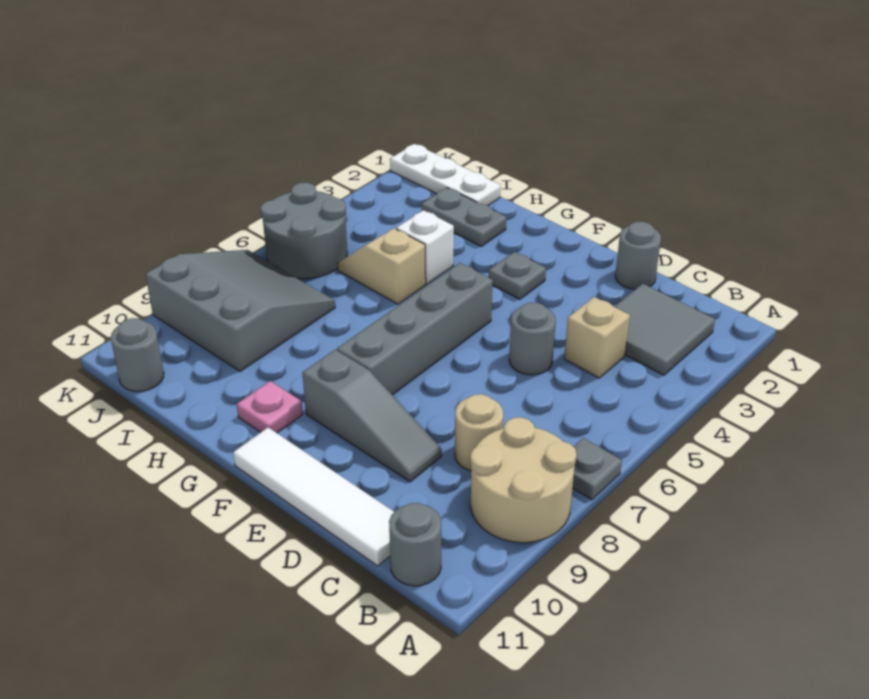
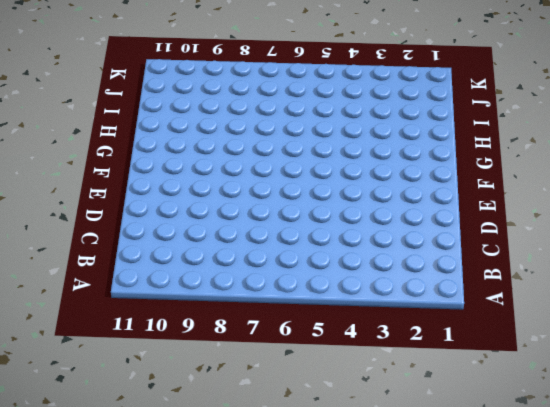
none -> grey 1x1 plate [573,438,622,500]
none -> tan 2x2 round brick [470,417,577,543]
none -> grey 2x2 tile [614,284,715,375]

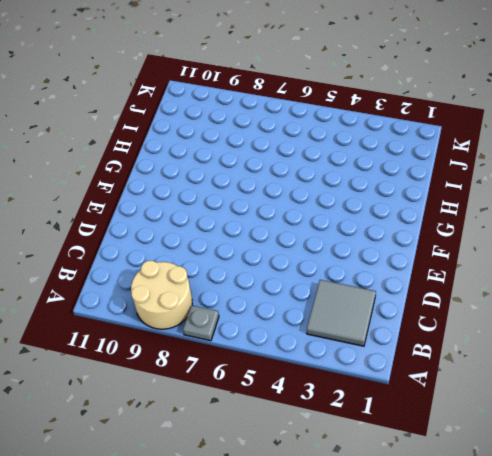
none -> grey 1x1 round brick [389,503,441,586]
none -> tan 1x1 brick [564,297,630,378]
none -> tan 1x1 round brick [455,394,503,471]

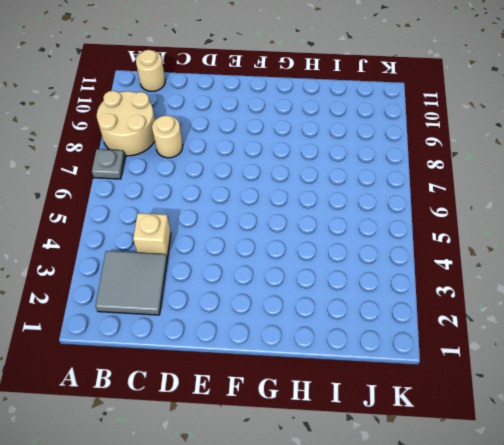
tan 1x1 round brick [136,50,165,91] -> grey 1x1 round brick [389,503,441,586]
none -> white 1x4 tile [233,428,394,566]
none -> grey 1x1 round brick [615,222,661,289]
none -> grey 1x1 round brick [509,302,556,375]

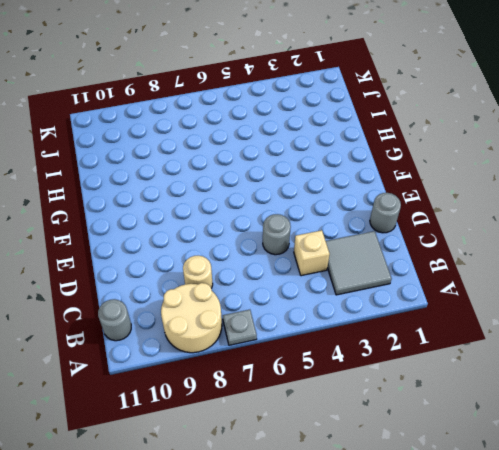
none -> white 1x4 tile [233,428,394,566]
none -> grey 1x3 slope [303,350,442,482]
none -> grey 1x1 plate [488,252,546,299]

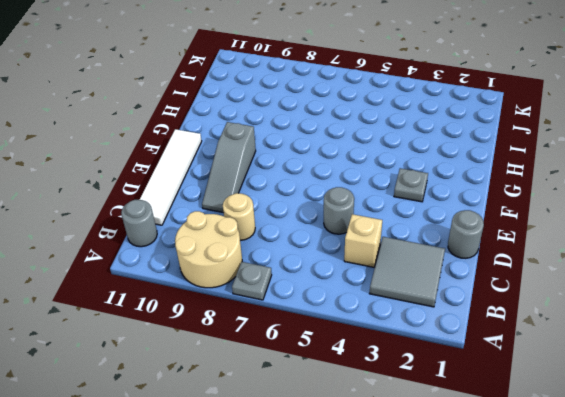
none -> grey 1x4 brick [337,263,493,395]
none -> pink 1x1 plate [237,381,303,433]
none -> grey 1x2 plate [422,188,506,246]

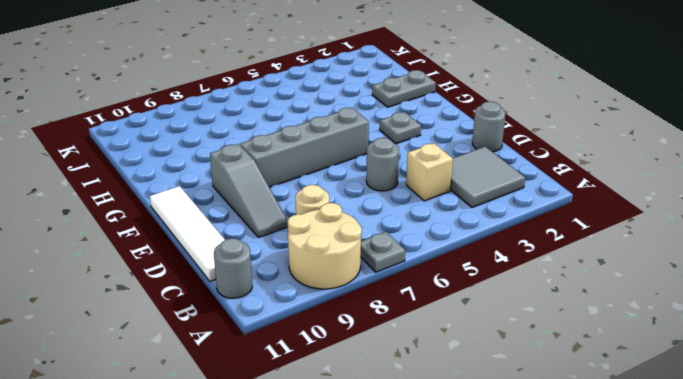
grey 1x2 plate [372,70,436,107] -> grey 1x2 plate turned to [422,188,506,246]
none -> pink 1x1 plate [237,381,303,433]
none -> white 1x1 brick [396,210,454,284]
none -> tan 1x2 slope [337,228,426,304]

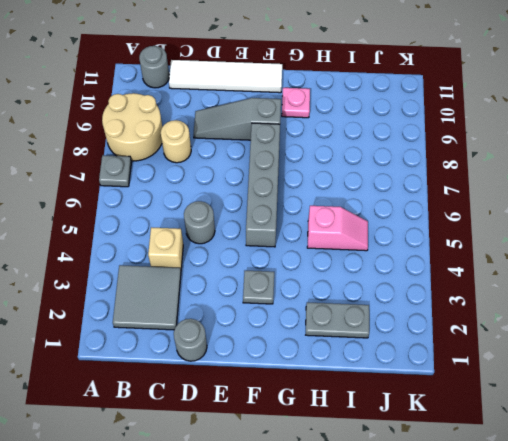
pink 1x2 slope [307,206,368,251] -> tan 1x2 slope [337,228,426,304]
none -> white 1x1 brick [396,210,454,284]
none -> white 1x3 plate [390,144,501,206]
none -> grey 3x3 slope [146,250,335,371]

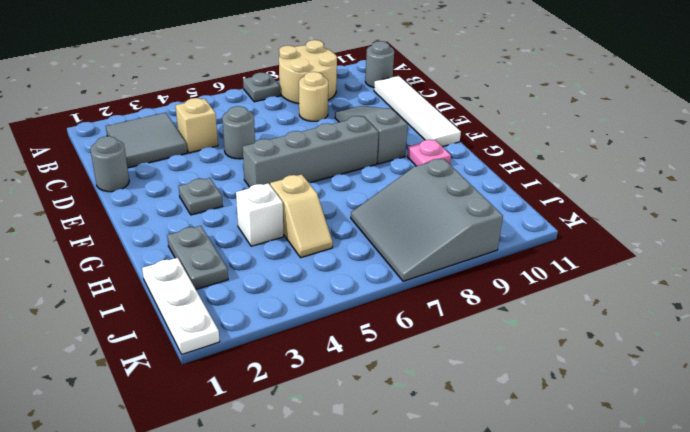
none -> grey 2x2 round brick [261,183,347,279]
none -> grey 1x1 round brick [111,318,164,392]

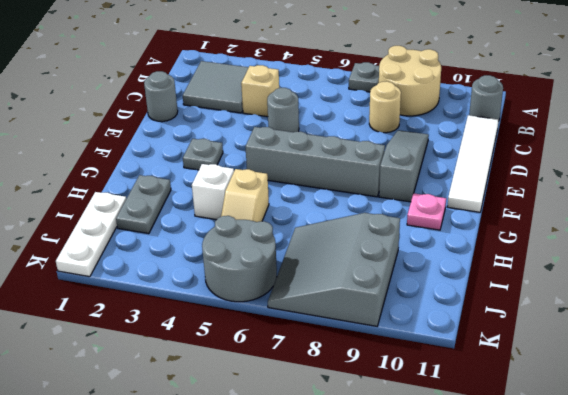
none -> grey 1x1 round brick [111,318,164,392]

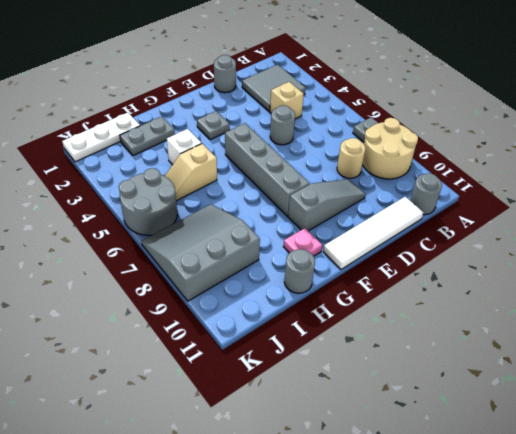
grey 1x1 round brick [284,249,315,293] -> grey 1x1 round brick moved to [111,318,164,392]

